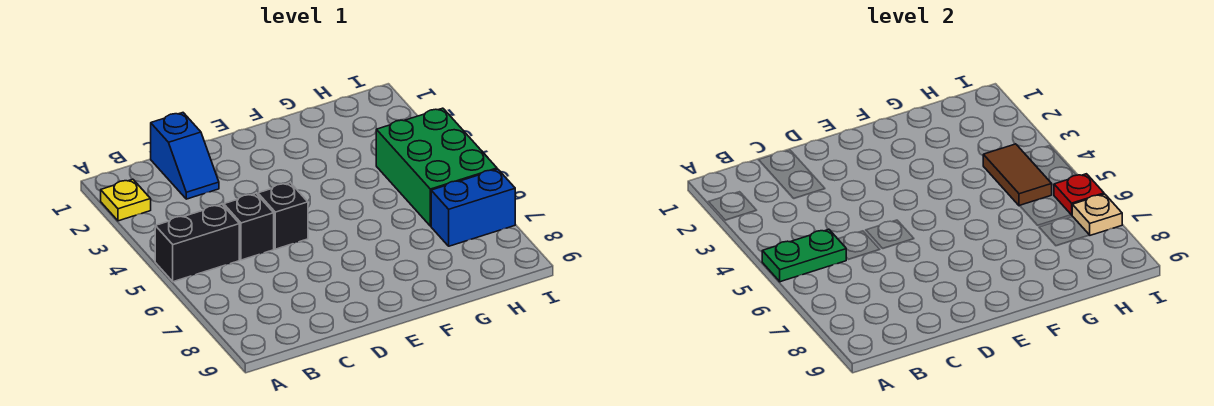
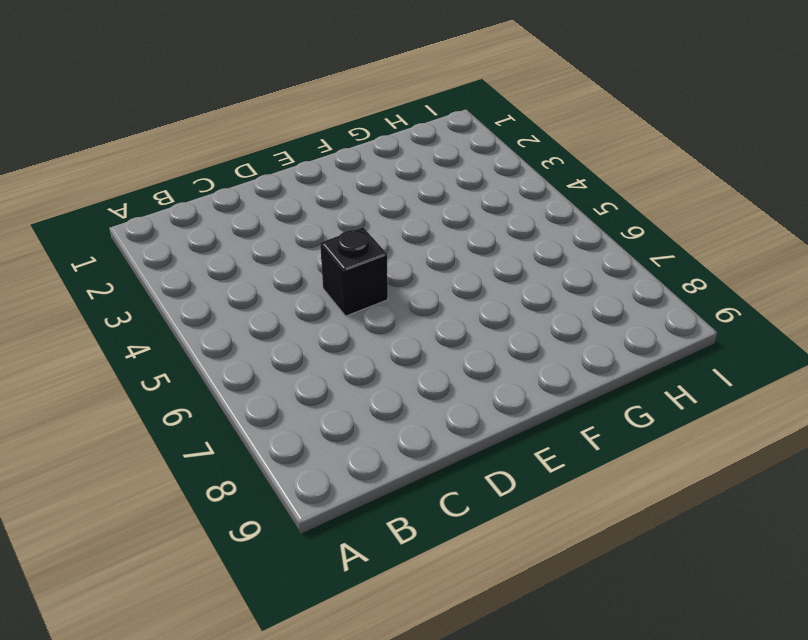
none -> yellow 1x1 plate [101,179,151,221]
none -> black 1x2 brick [155,205,239,282]

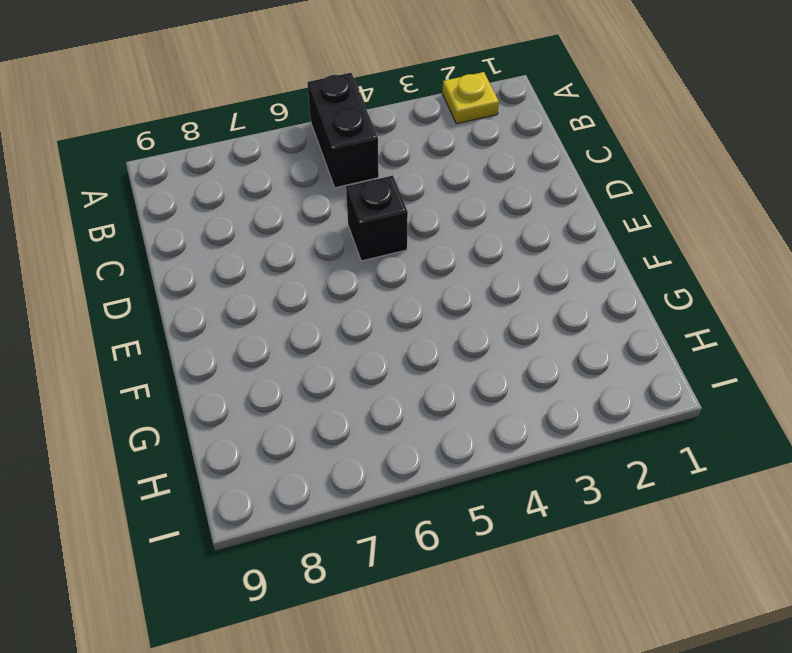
none -> blue 1x2 slope [151,113,219,199]
none -> black 1x1 brick [224,194,274,260]

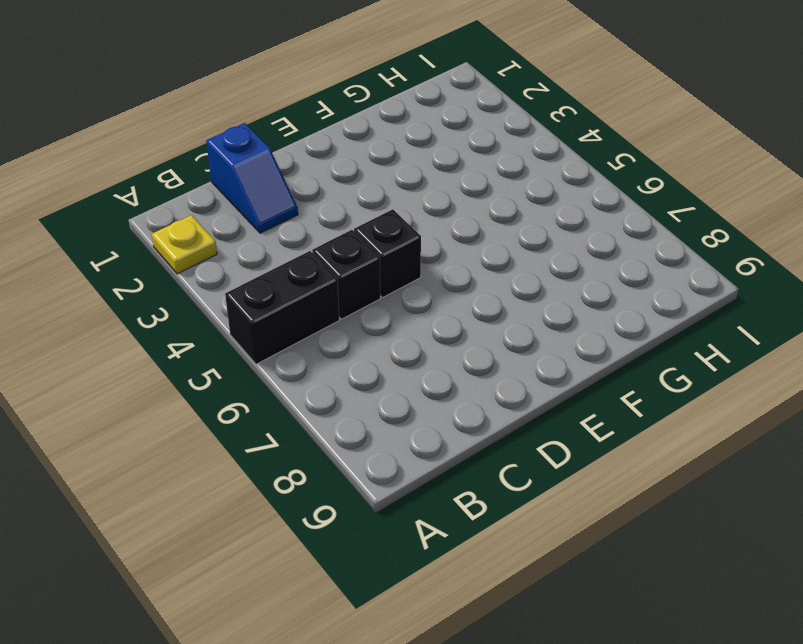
none -> green 2x3 brick [376,108,497,226]
none -> blue 1x2 brick [431,169,515,246]

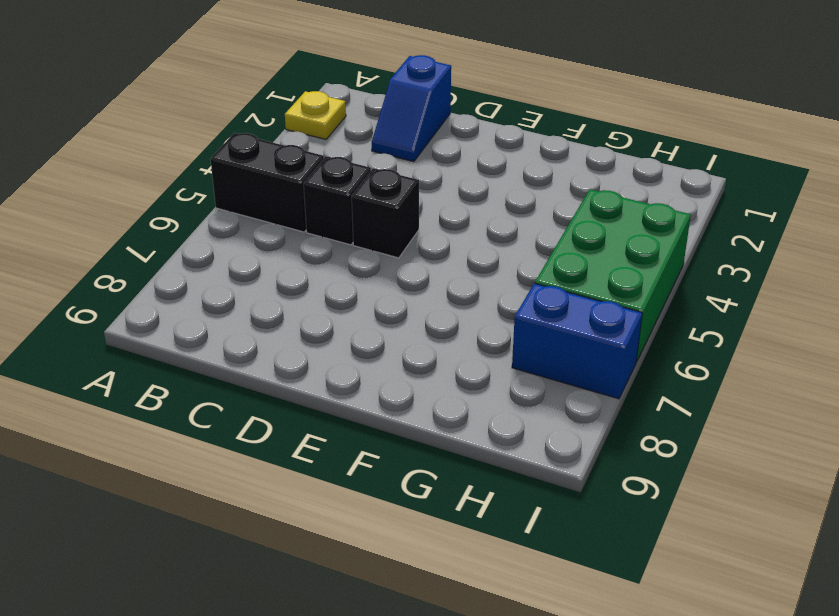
none -> green 1x2 plate [762,229,846,282]
none -> brown 1x2 tile [983,144,1052,206]

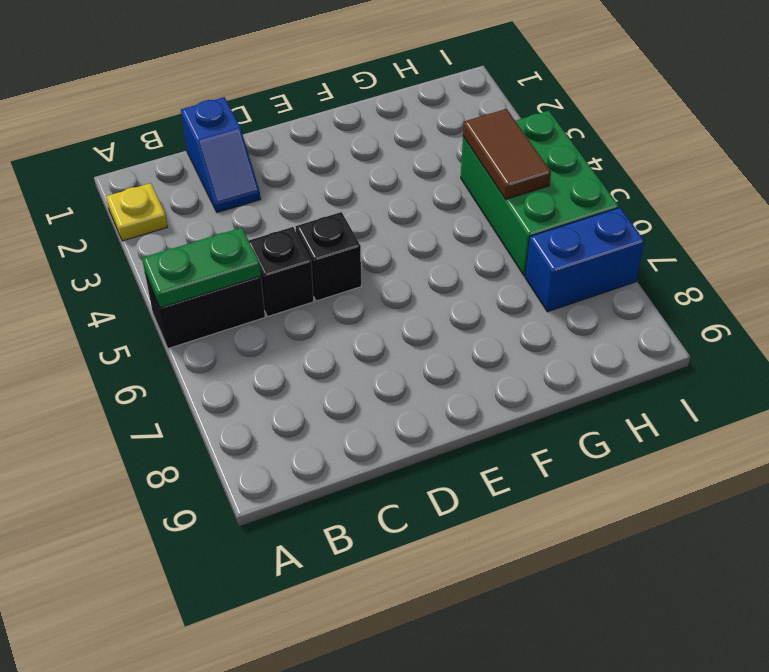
none -> red 1x1 plate [1054,174,1104,215]
none -> tan 1x1 plate [1072,194,1122,235]

